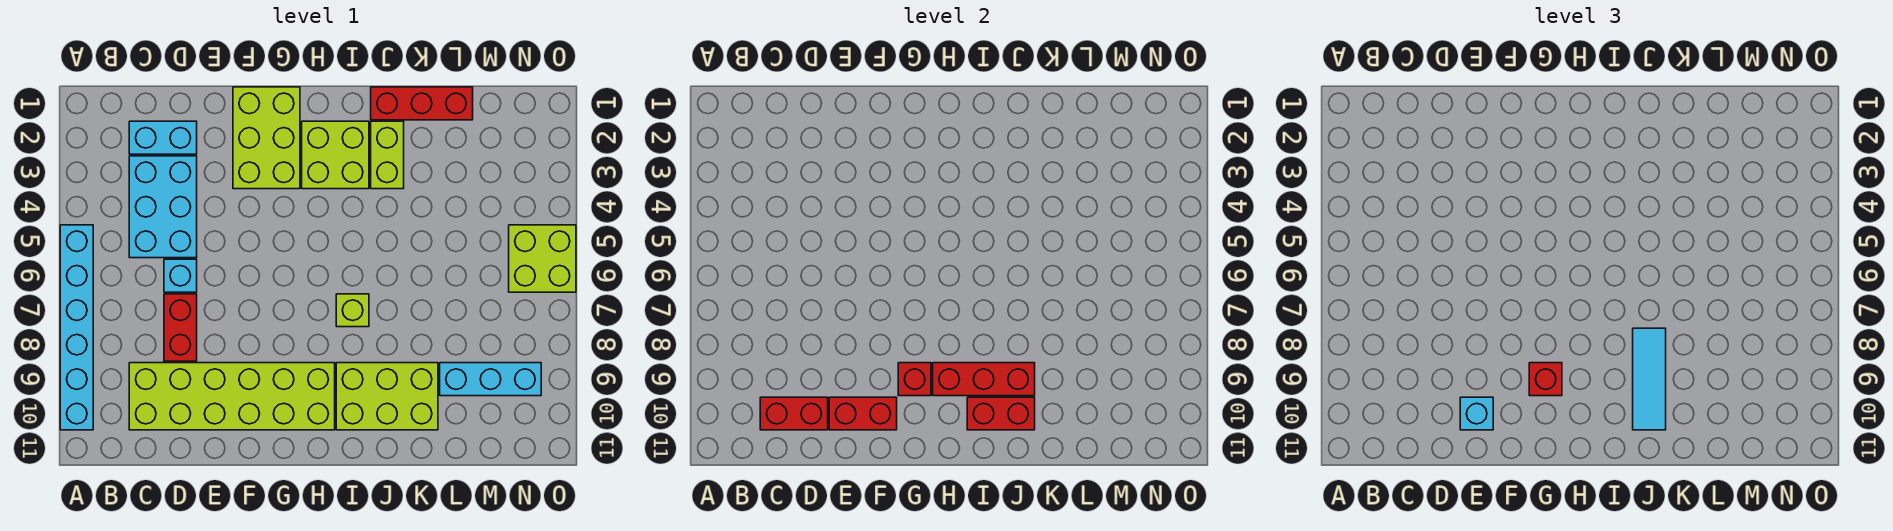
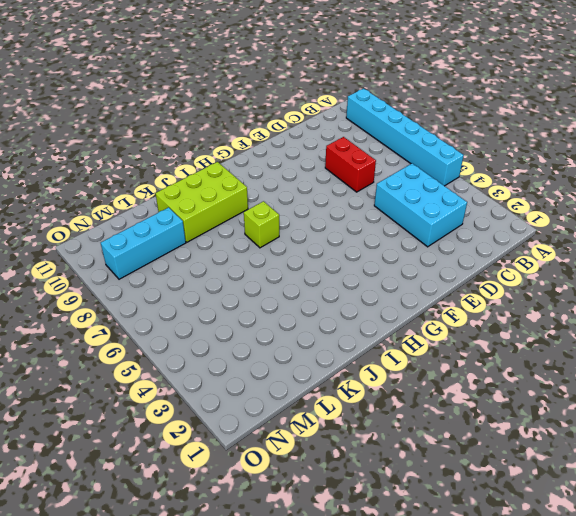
none -> cyan 1x2 brick [129,121,197,154]
none -> lime 2x6 brick [129,363,335,430]
none -> cyan 1x1 brick [164,259,197,292]

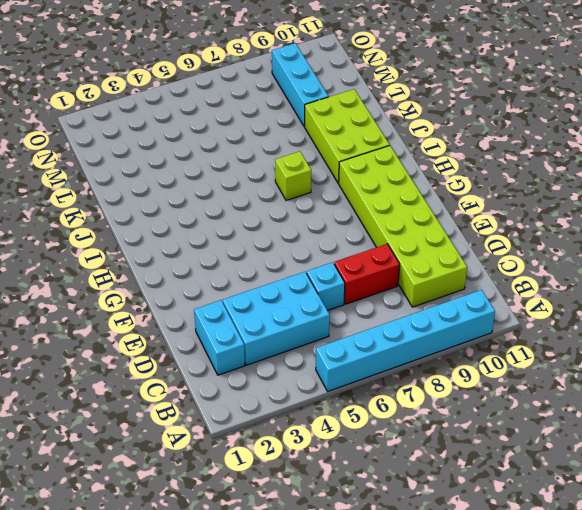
none -> lime 2x3 brick [233,87,300,189]
none -> lime 2x2 brick [302,121,369,189]
none -> red 1x3 brick [371,87,473,120]

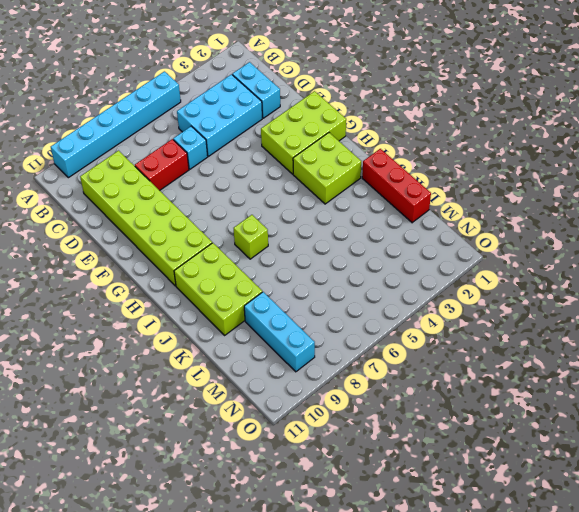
none -> lime 1x2 brick [371,121,404,189]
none -> lime 2x2 brick [509,225,576,292]
none -> red 1x2 brick [760,397,828,430]

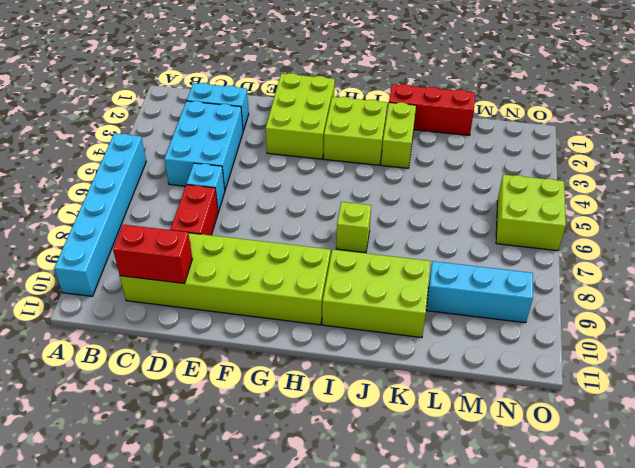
none -> red 1x2 brick [829,397,897,430]
none -> red 1x1 brick [898,363,931,396]
none -> red 1x3 brick [933,363,1035,396]

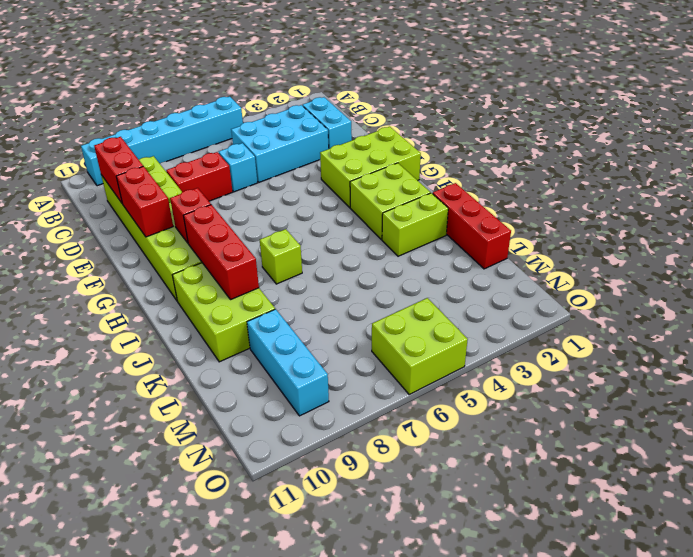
none -> red 1x2 brick [967,397,1035,430]
none -> cyan 1x1 brick [1460,397,1493,430]
none -> red 1x1 brick [1529,363,1562,396]

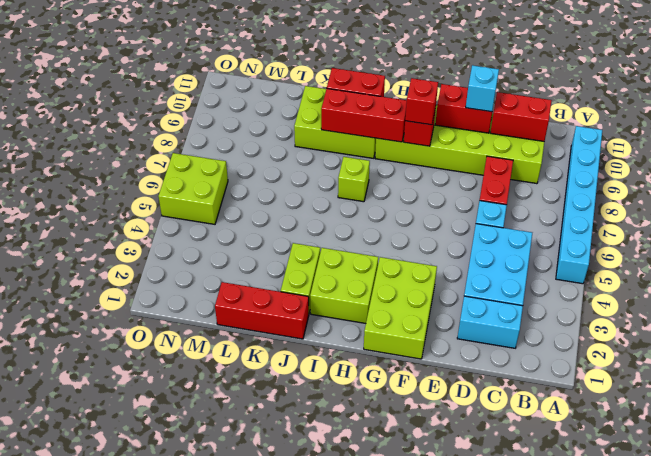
none -> cyan 1x3 brick [440,363,541,396]
none -> cyan 1x3 tile [1633,328,1666,430]

